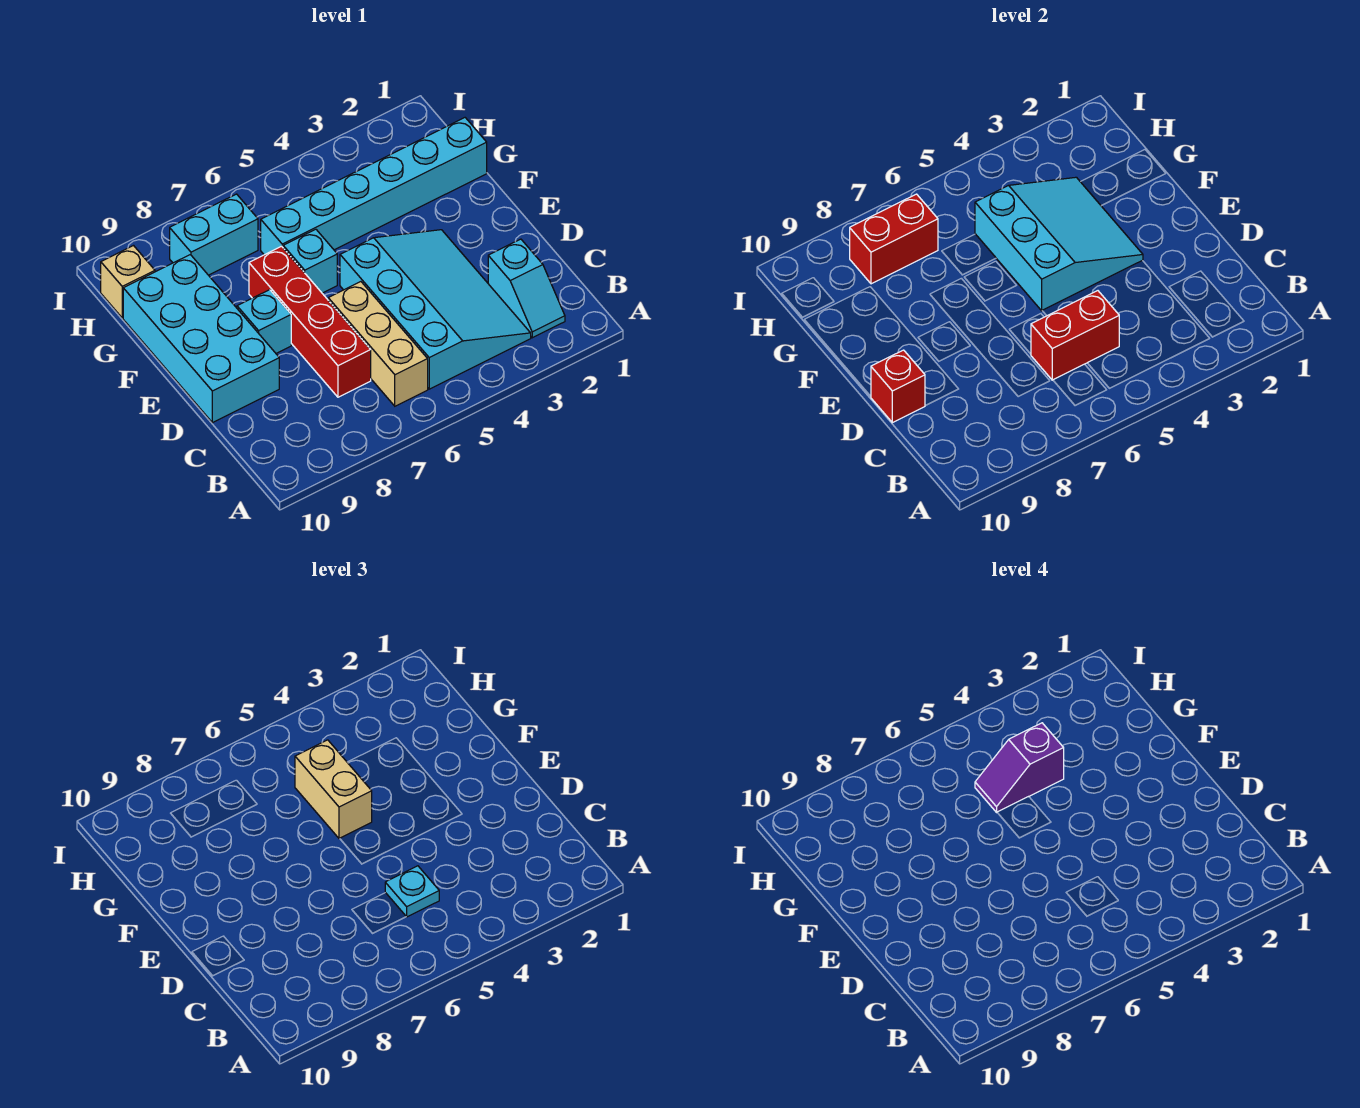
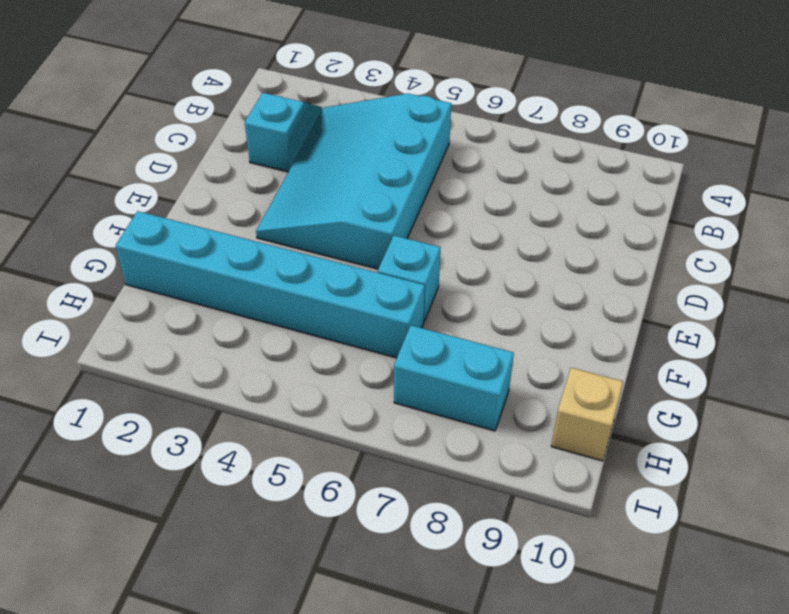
none -> tan 1x3 brick [328,282,428,406]
none -> red 1x4 brick [249,246,371,397]
none -> cyan 2x4 brick [123,255,279,423]

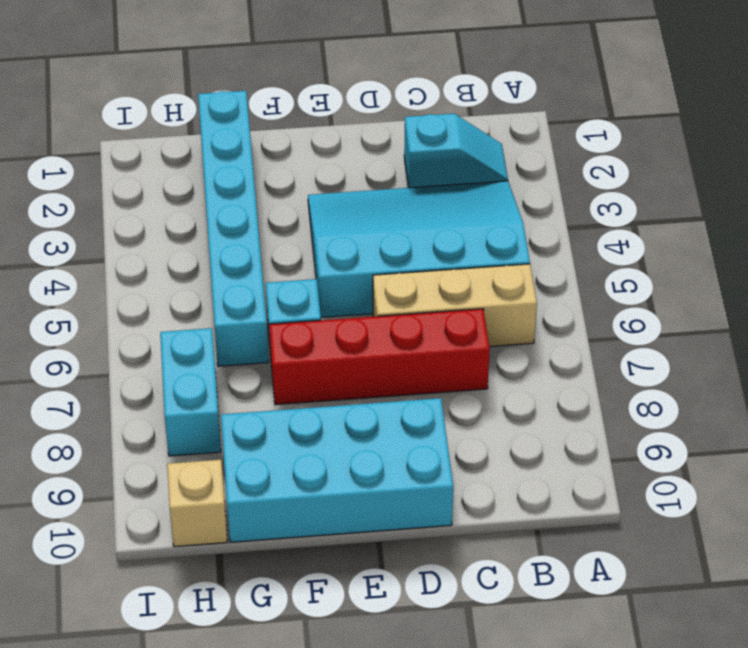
none -> cyan 1x1 brick [237,290,291,353]
none -> red 1x2 brick [1031,291,1119,380]
none -> red 1x1 brick [871,350,925,423]

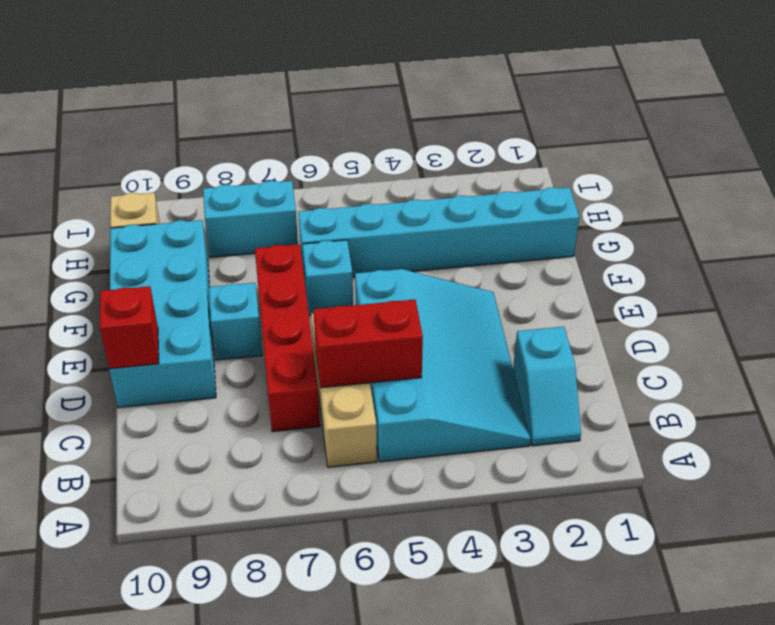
none -> cyan 3x3 slope [975,177,1143,311]
none -> red 1x2 brick [850,194,938,284]
none -> cyan 1x1 plate [385,866,439,917]

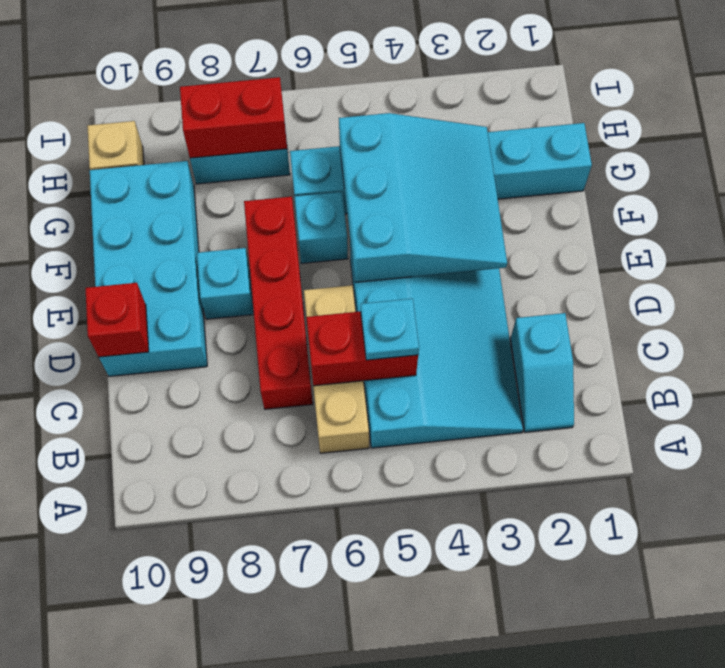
none -> tan 1x2 brick [295,740,372,839]
none -> purple 1x2 slope [975,723,1064,812]

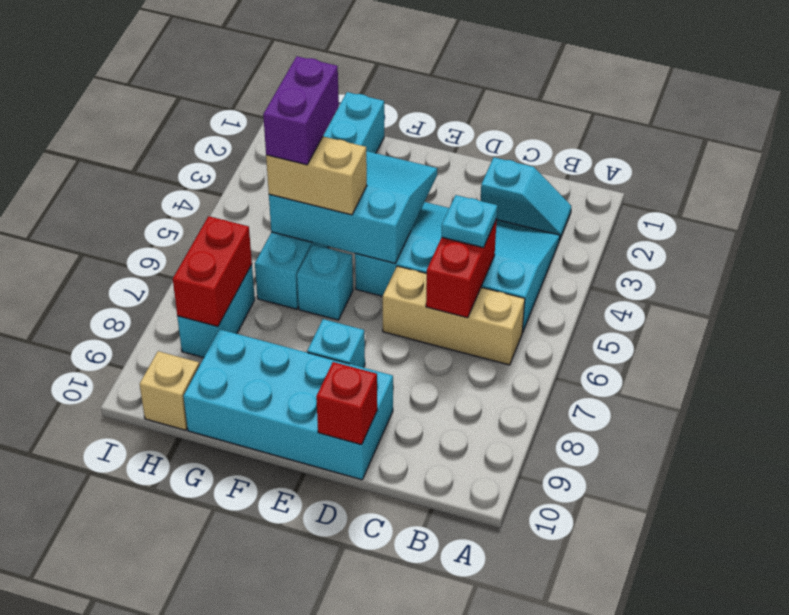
purple 1x2 brick [263,56,339,165] -> purple 1x2 slope [975,723,1064,812]
none -> red 1x4 brick [249,246,371,397]

